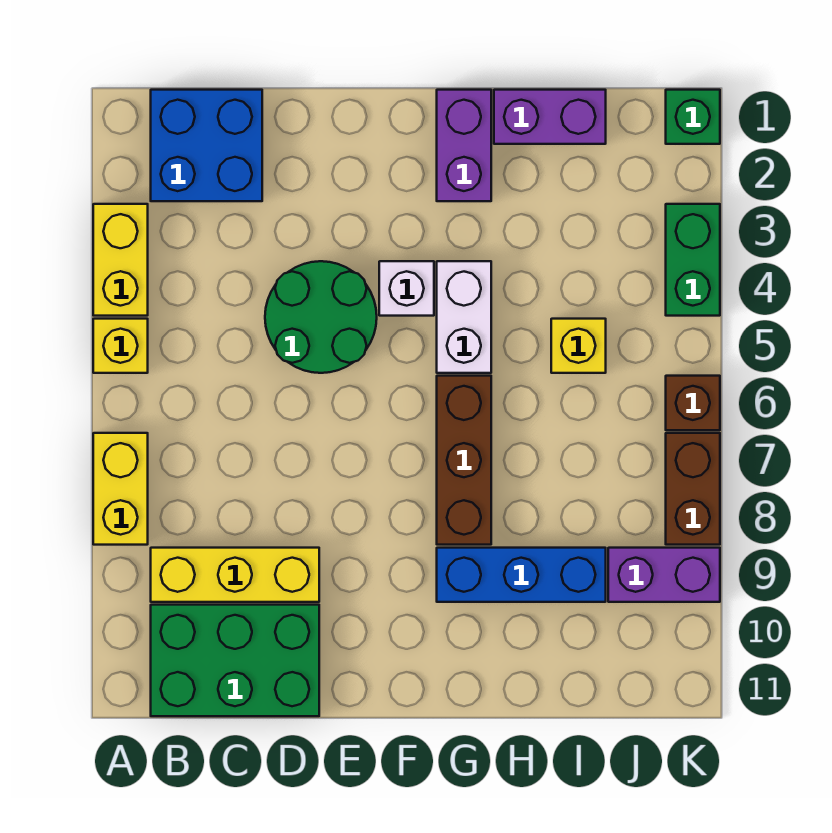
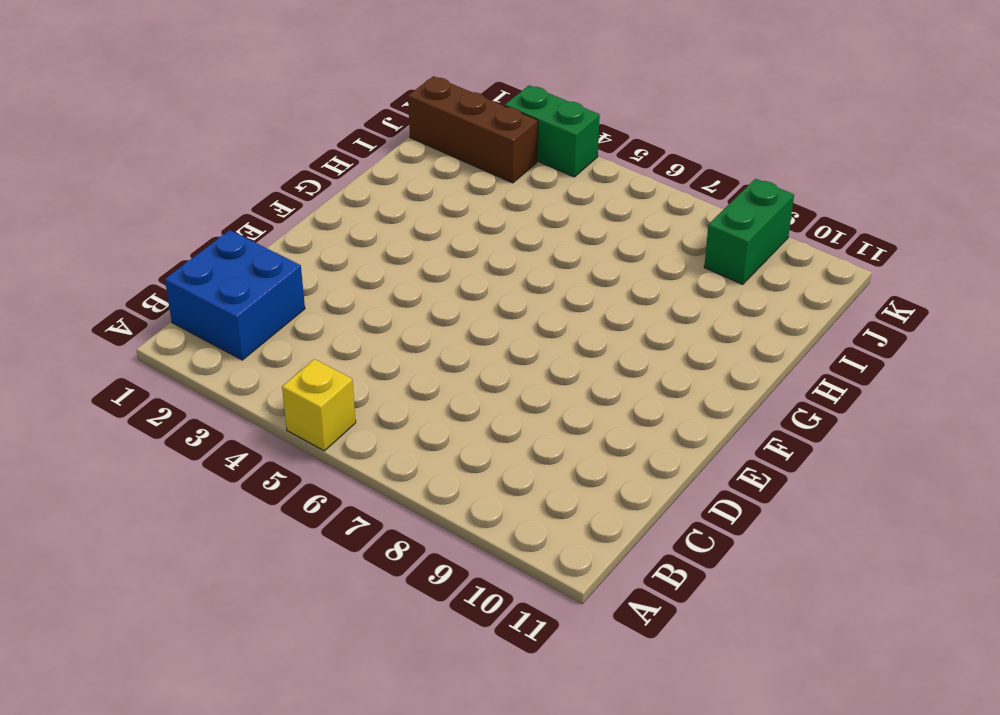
brown 1x3 brick [408,76,538,183] -> brown 1x3 brick moved to [437,376,491,545]
green 1x2 brick [704,179,794,284] -> purple 1x2 brick [608,548,720,602]
none -> yellow 1x2 brick [93,204,148,316]
none -> yellow 1x2 brick [93,433,148,545]
none -> yellow 1x3 brick [151,548,319,602]

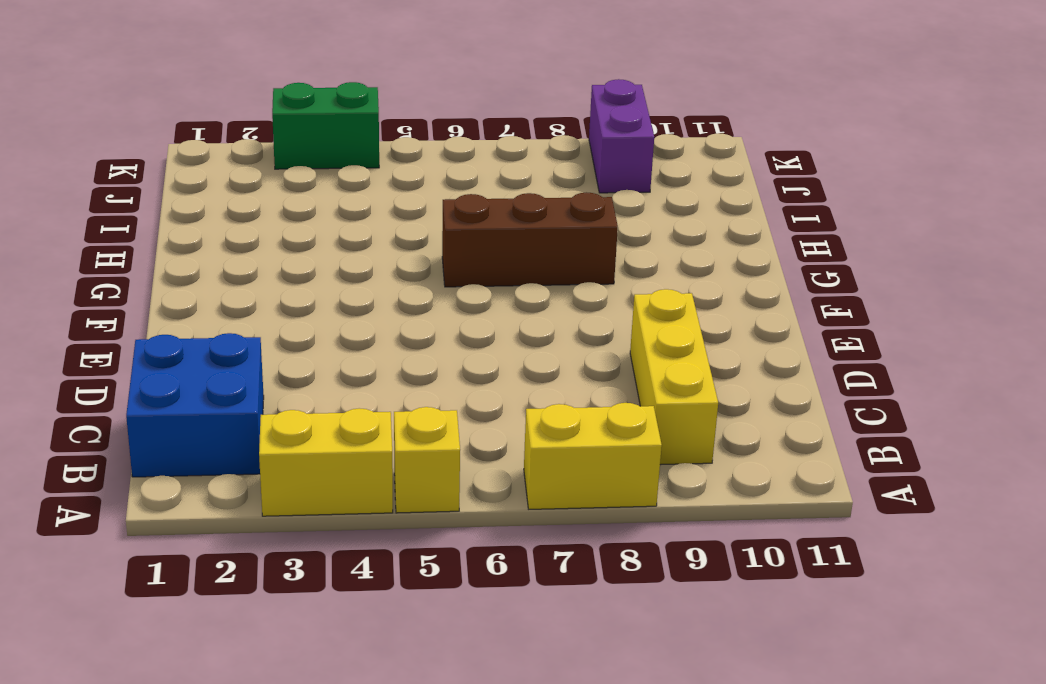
none -> green 2x3 brick [151,605,319,716]
none -> green 2x2 round brick [265,261,377,373]
none -> white 1x1 brick [379,261,434,316]

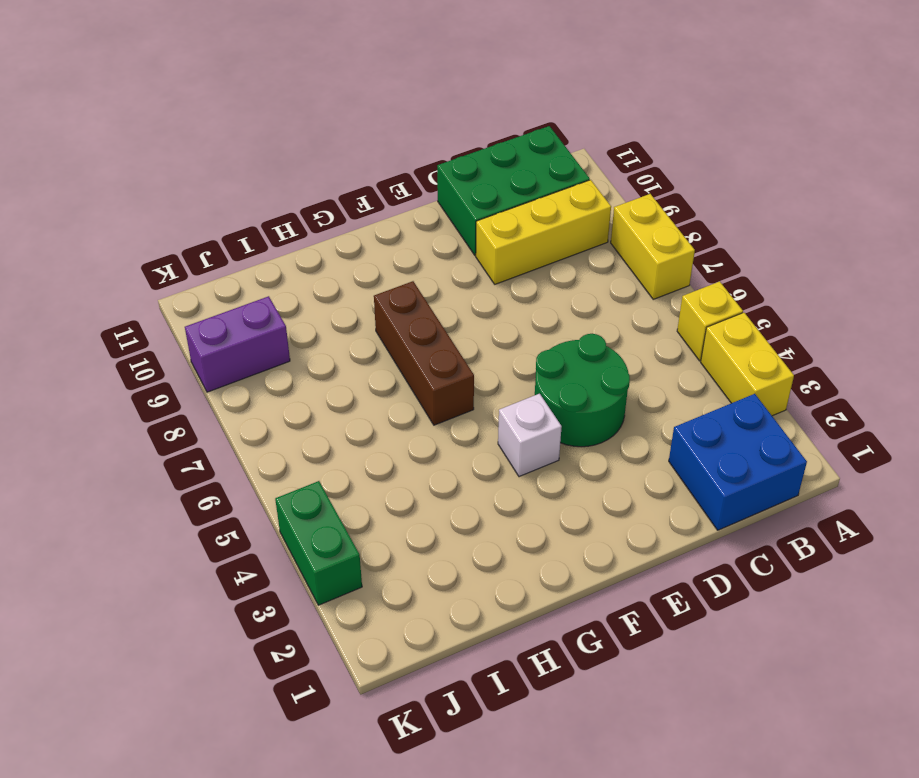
none -> purple 1x2 brick [437,90,491,201]
none -> white 1x2 brick [437,261,491,373]
none -> blue 1x3 brick [437,548,606,602]

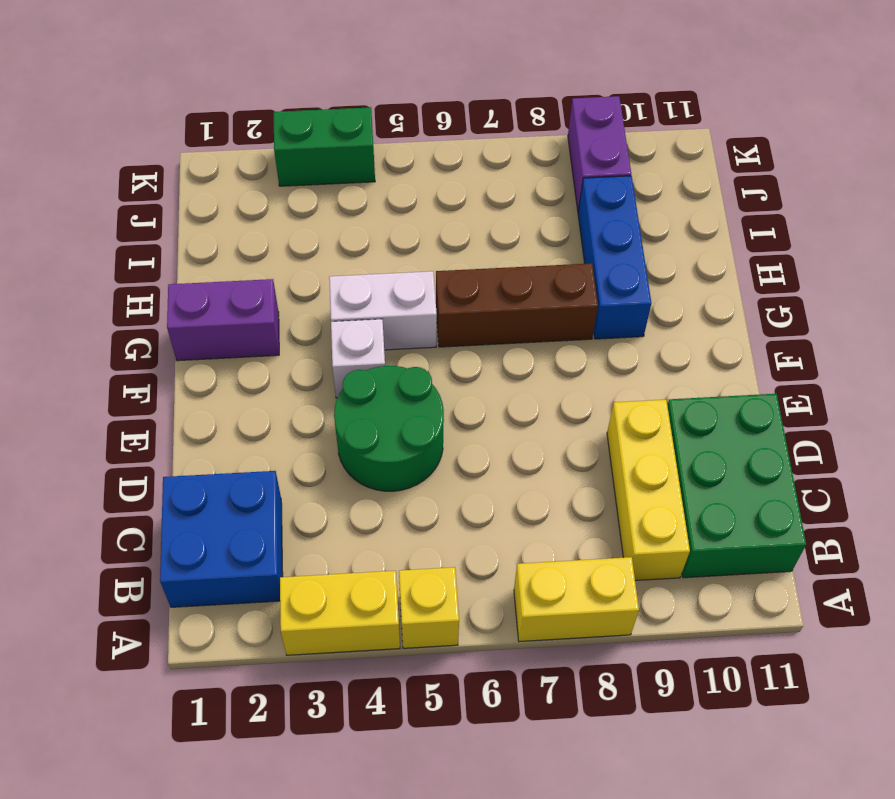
none -> purple 1x2 brick [494,90,606,144]
none -> yellow 1x1 brick [551,319,606,373]
none -> green 1x1 brick [666,90,720,144]

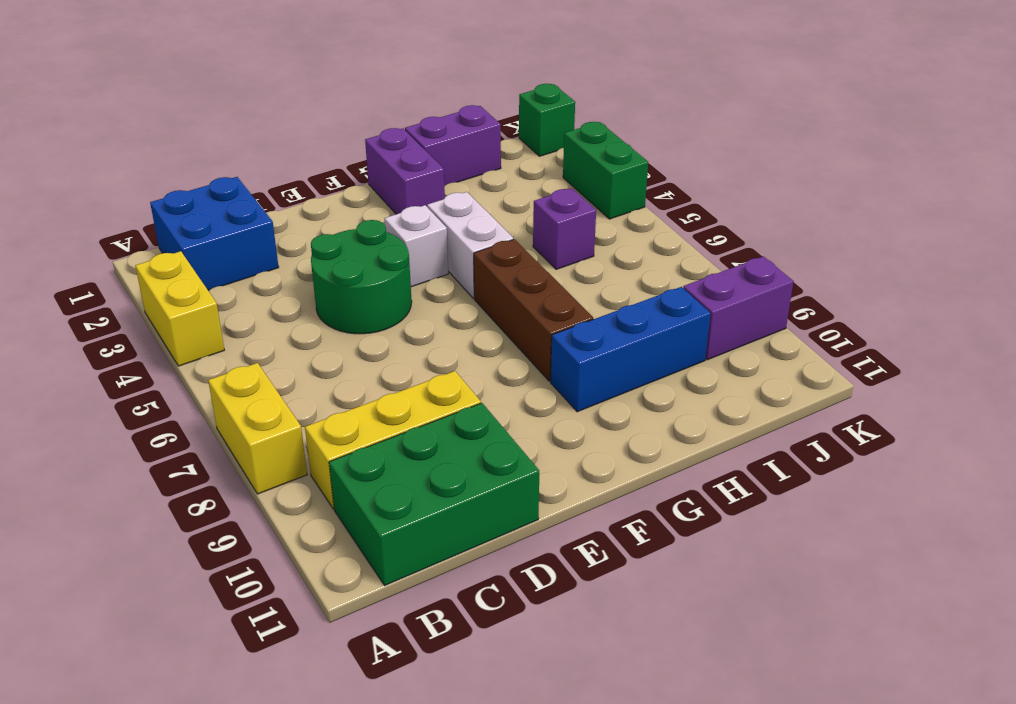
purple 1x1 brick [533,188,596,269] -> yellow 1x1 brick [551,319,606,373]
none -> yellow 1x1 brick [93,319,148,373]
none -> brown 1x1 brick [666,376,720,430]
none -> brown 1x2 brick [666,433,720,545]

